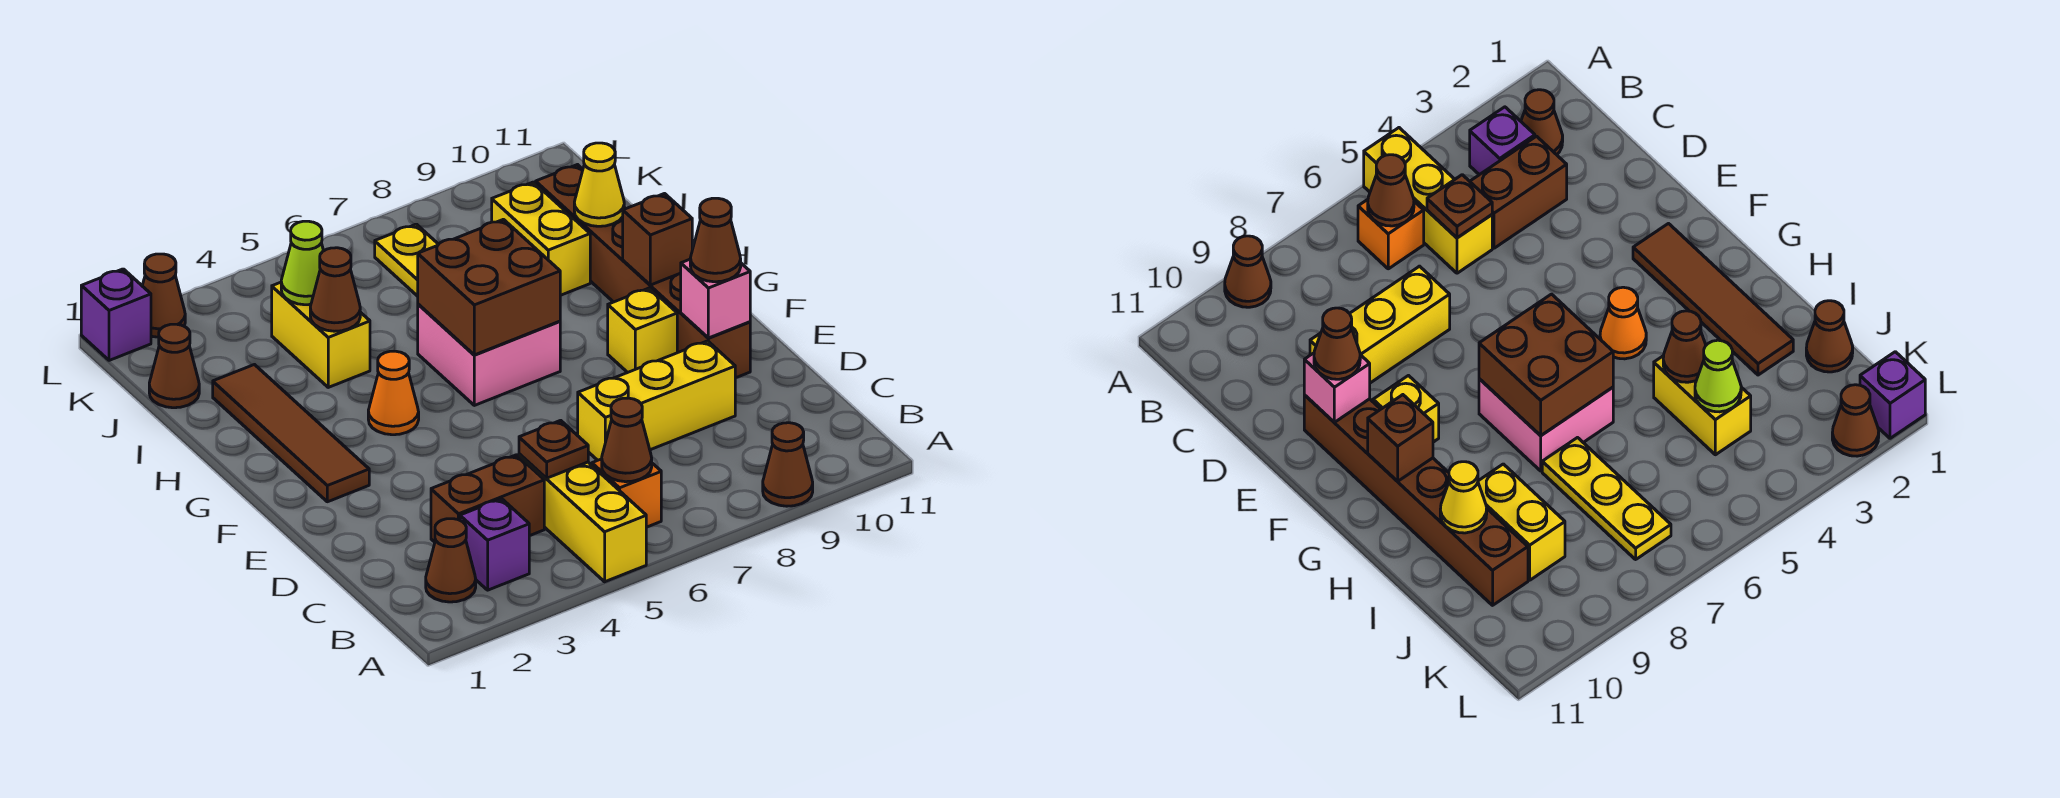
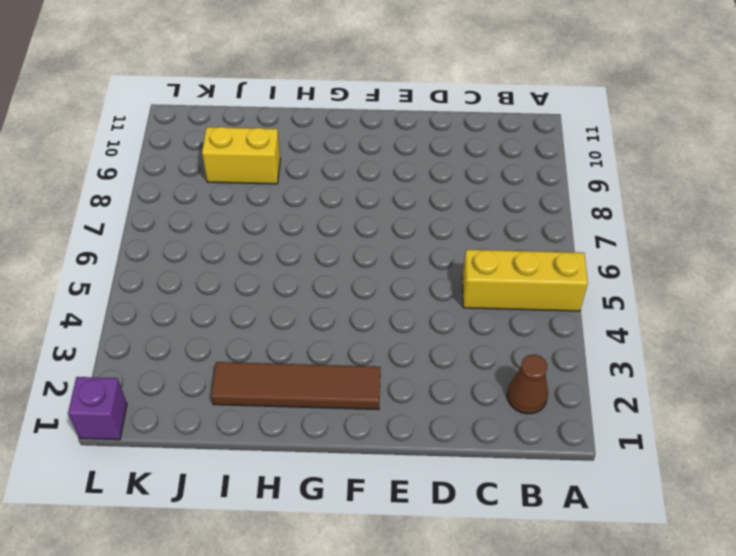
none -> brown 1x1 cone [763,423,813,506]
none -> purple 1x1 brick [460,499,529,590]
none -> orange 1x1 brick [592,459,661,527]

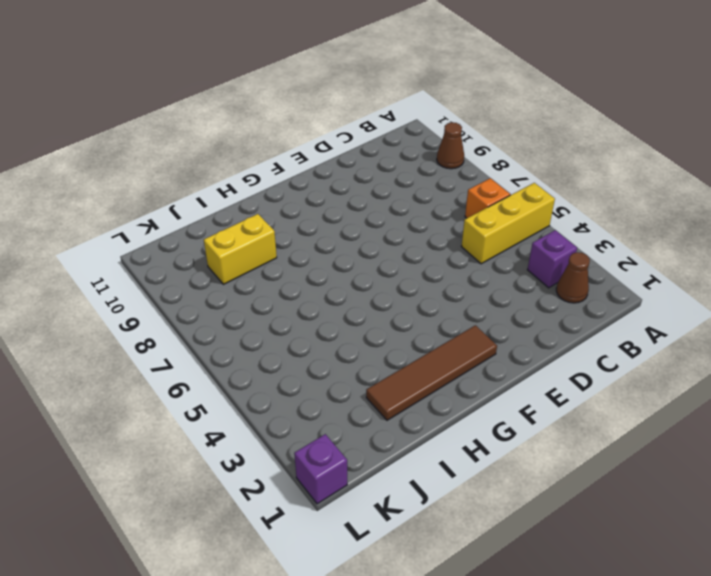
none -> brown 1x2 brick [431,455,544,542]
none -> yellow 1x3 brick [578,341,735,460]
none -> brown 1x6 brick [536,165,750,378]

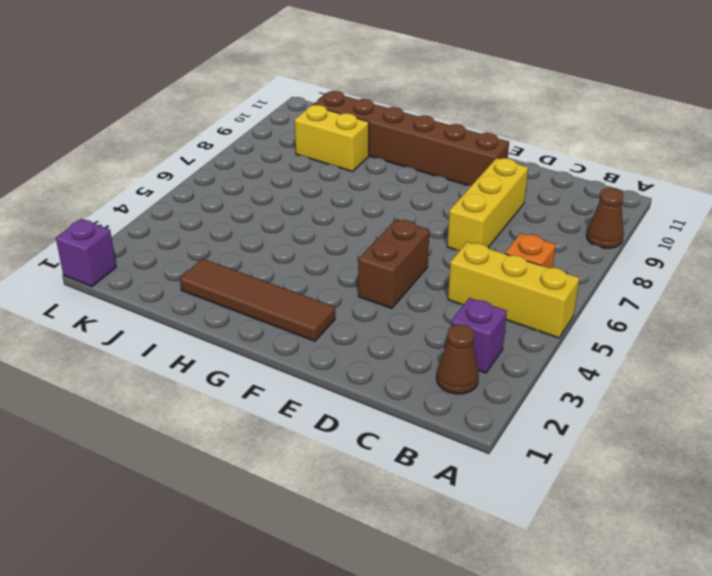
brown 1x2 brick [358,219,430,308] -> brown 1x2 brick moved to [431,455,544,542]
none -> yellow 1x1 brick [608,288,677,373]
none -> orange 1x1 cone [368,351,419,435]
none -> pink 2x2 brick [418,304,560,405]

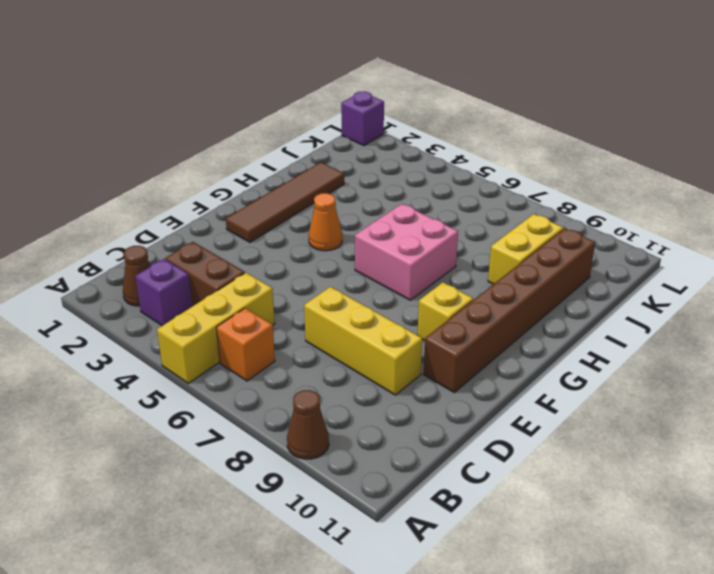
none -> yellow 1x2 brick [272,282,370,387]
none -> yellow 1x3 plate [375,224,439,296]
none -> brown 1x1 cone [149,324,199,408]

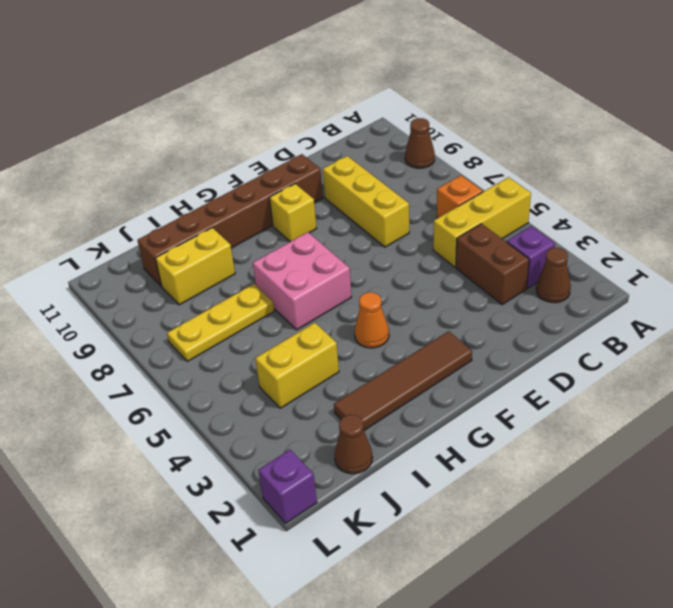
none -> brown 1x1 cone [142,254,185,337]
none -> brown 1x1 cone [602,398,652,482]
none -> brown 1x1 plate [519,420,588,478]

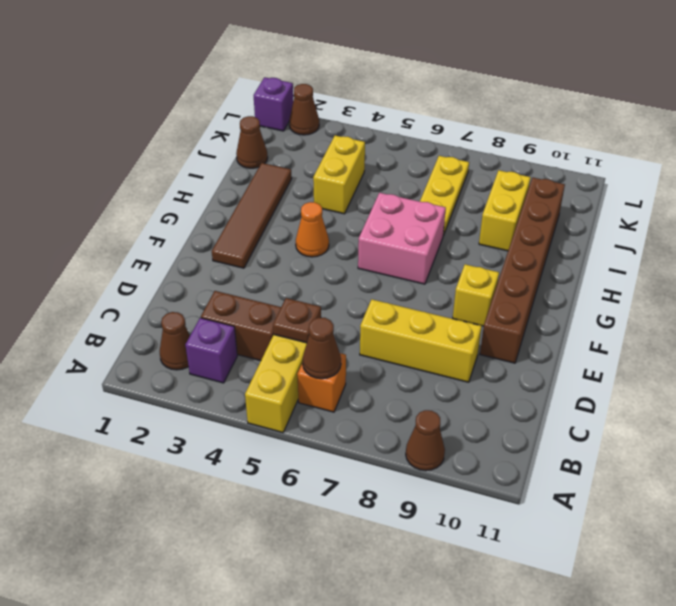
none -> pink 1x1 brick [680,259,750,338]
none -> brown 2x2 brick [418,219,560,355]
none -> brown 1x1 brick [623,194,692,285]

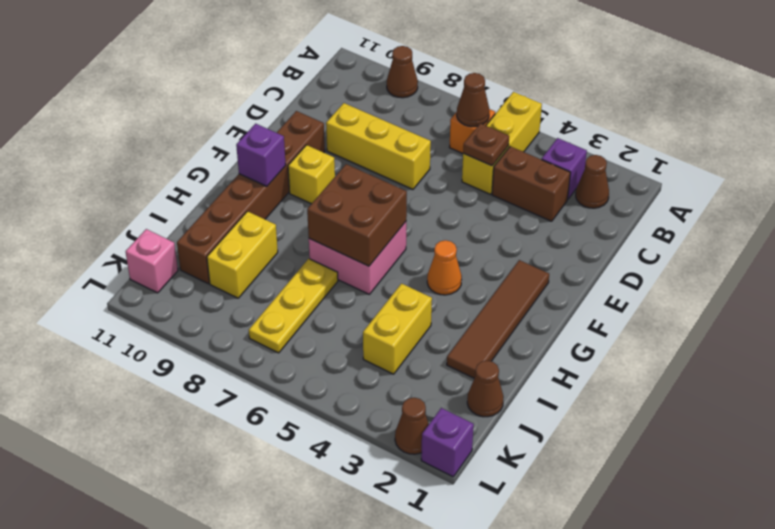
purple 1x1 brick [236,124,286,186] -> brown 1x1 brick [623,194,692,285]
pink 1x1 brick [126,229,178,293] -> pink 1x1 brick moved to [680,259,750,338]
none -> brown 1x1 cone [310,248,360,331]
none -> yellow 1x1 cone [574,143,624,226]
none -> lime 1x1 cone [281,221,323,305]

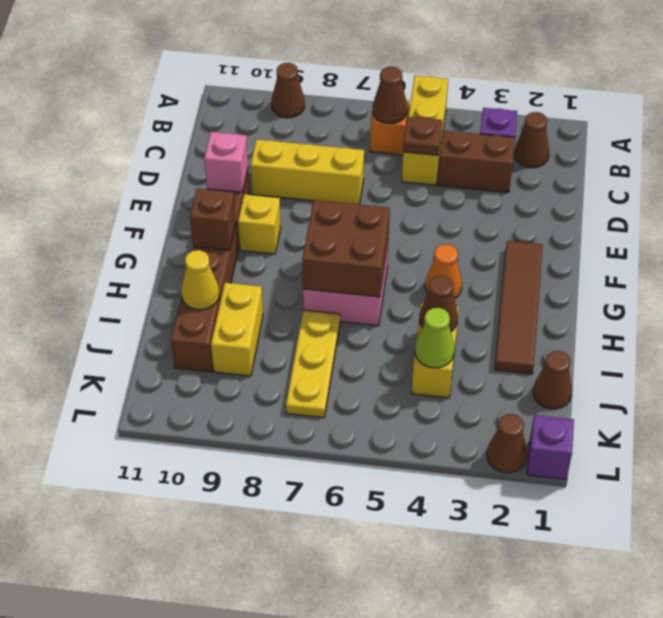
none -> brown 1x1 cone [690,198,741,282]

